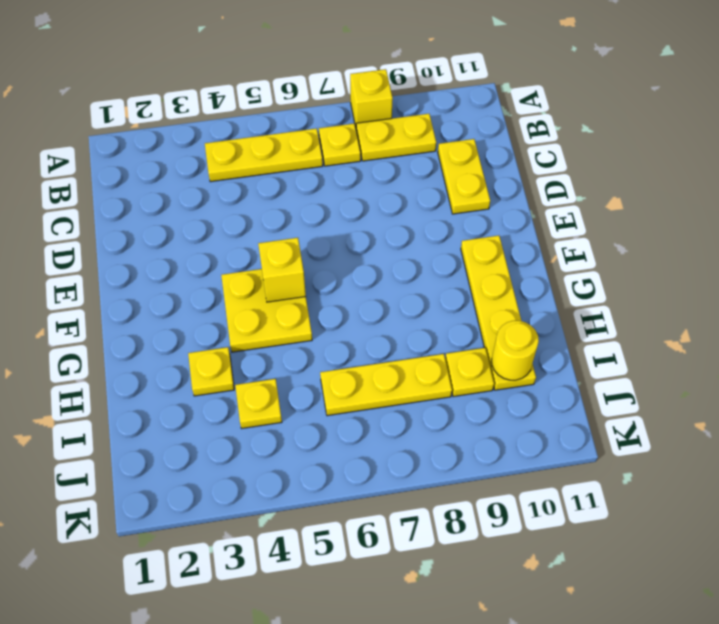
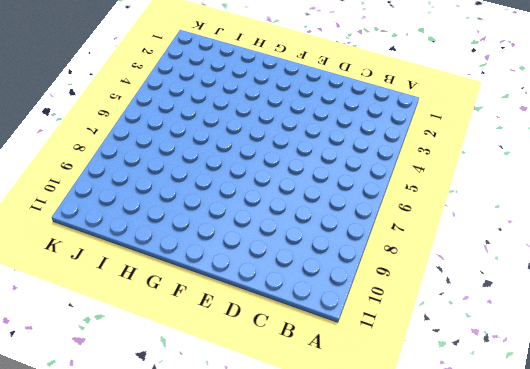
none -> yellow 1x1 brick [350,69,393,127]
none -> yellow 1x3 plate [205,128,323,182]
none -> yellow 1x1 plate [319,123,361,166]

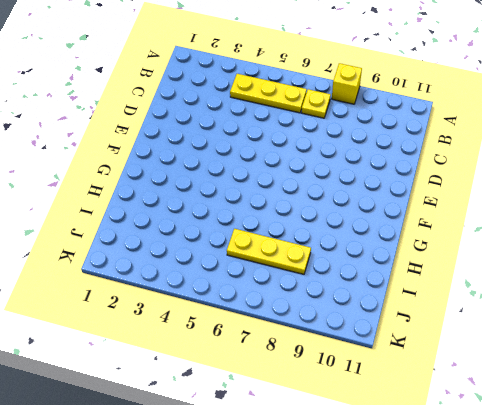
none -> yellow 1x2 plate [356,114,436,161]
none -> yellow 1x2 plate [438,139,490,214]
none -> yellow 2x2 plate [221,269,312,352]

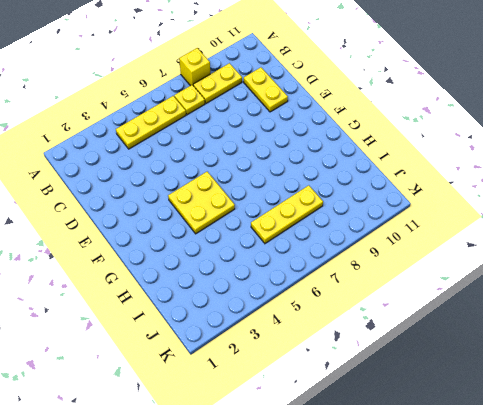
none -> yellow 1x4 plate [461,236,536,390]
none -> yellow 1x1 plate [188,347,234,396]
none -> yellow 1x1 plate [235,379,282,428]

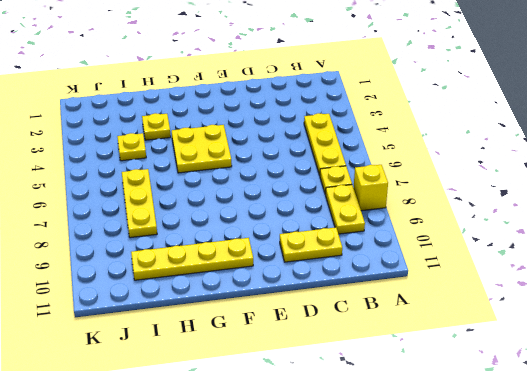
none -> yellow 1x1 plate [445,348,494,397]
none -> yellow 1x1 brick [258,238,306,302]
none -> yellow 1x1 round brick [492,321,539,380]

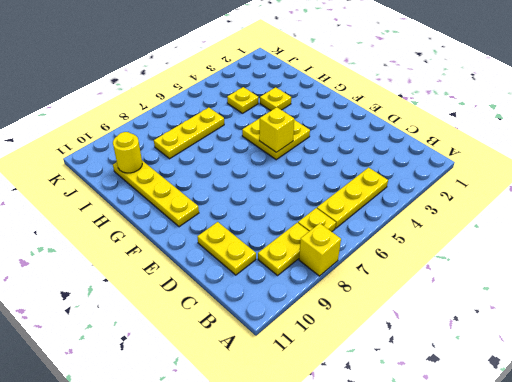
none -> yellow 1x1 plate [445,348,494,397]

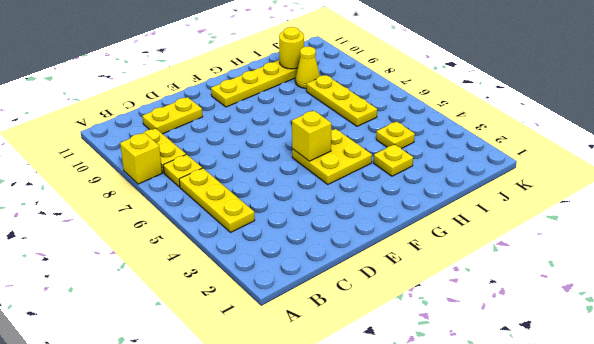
yellow 1x1 cone [295,47,320,89] -> yellow 1x1 plate [445,348,494,397]

